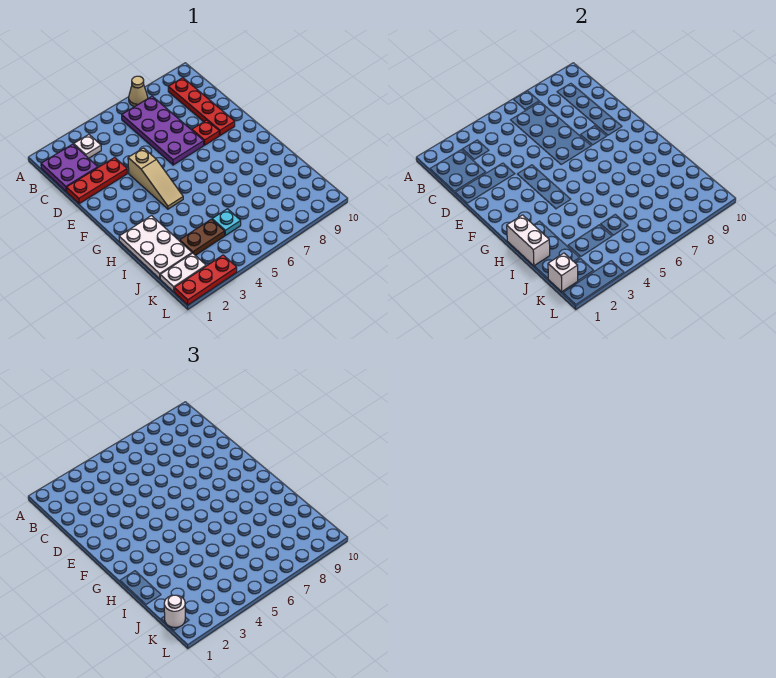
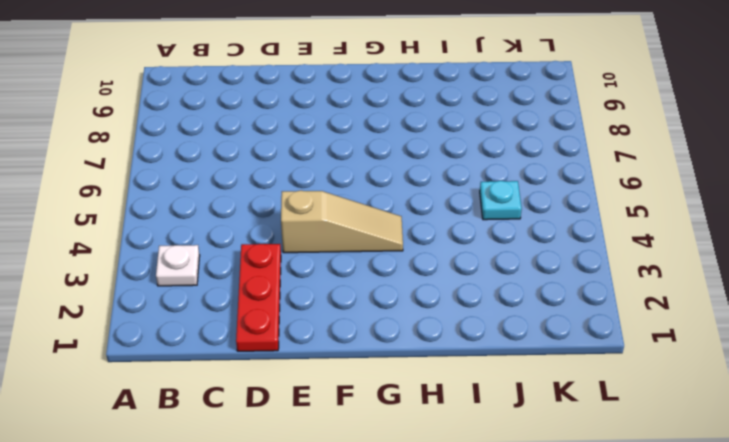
none -> tan 1x1 cone [129,76,148,107]
none -> purple 2x2 plate [41,144,98,191]
none -> purple 2x4 plate [122,96,204,165]

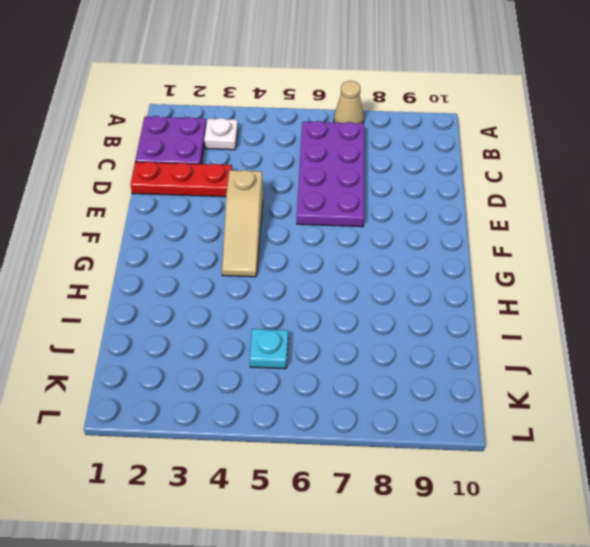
none -> red 1x4 plate [168,78,235,135]
none -> red 1x1 plate [192,120,219,145]
none -> white 2x3 plate [119,216,192,279]

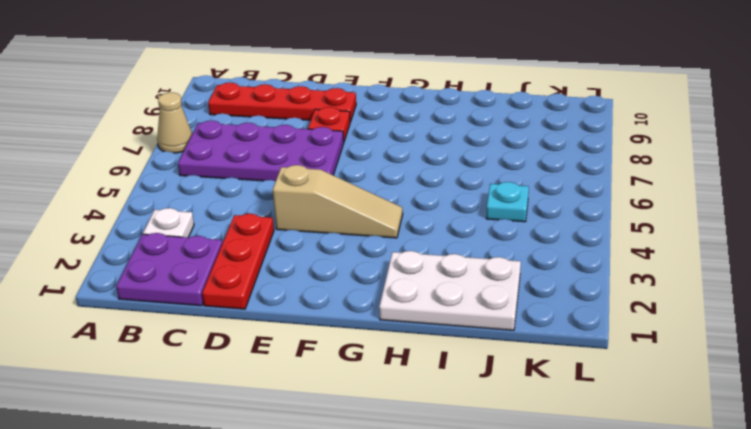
none -> brown 1x2 plate [180,219,225,255]
none -> white 1x2 plate [160,253,206,292]
none -> red 1x3 plate [174,255,237,305]

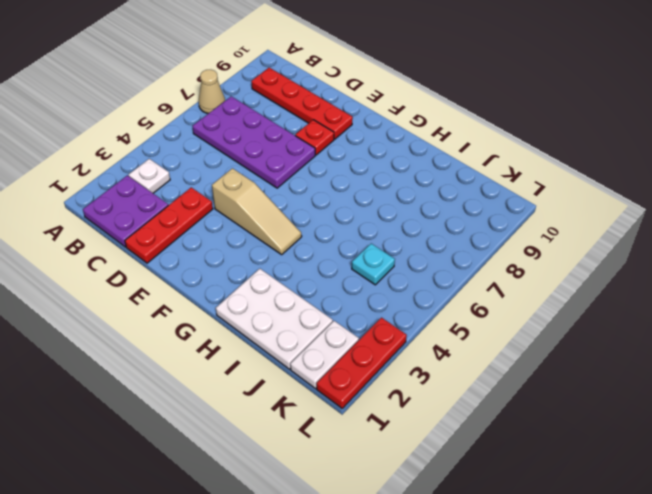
none -> brown 1x2 plate [180,219,225,255]
none -> white 1x2 brick [507,215,550,266]
none -> white 1x1 brick [548,253,578,292]

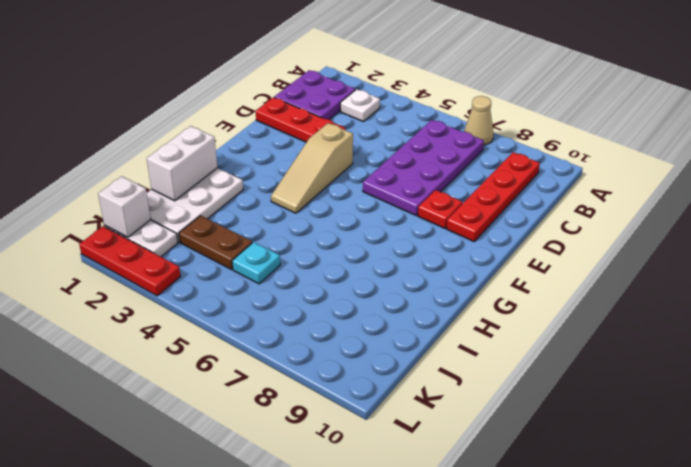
none -> white 1x1 round brick [164,595,185,627]

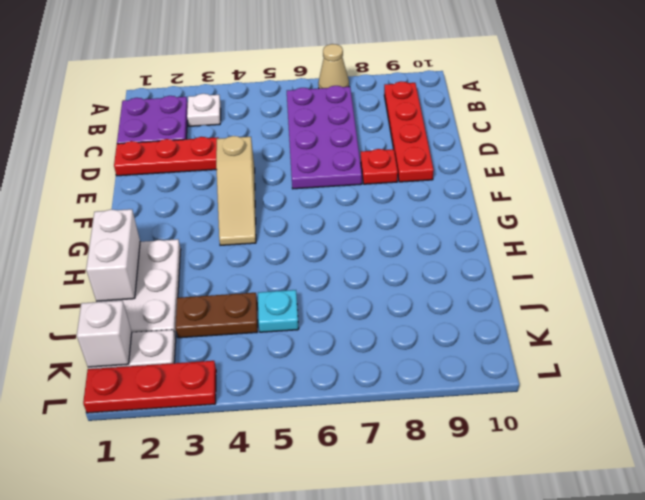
none -> white 1x1 round brick [164,595,185,627]

